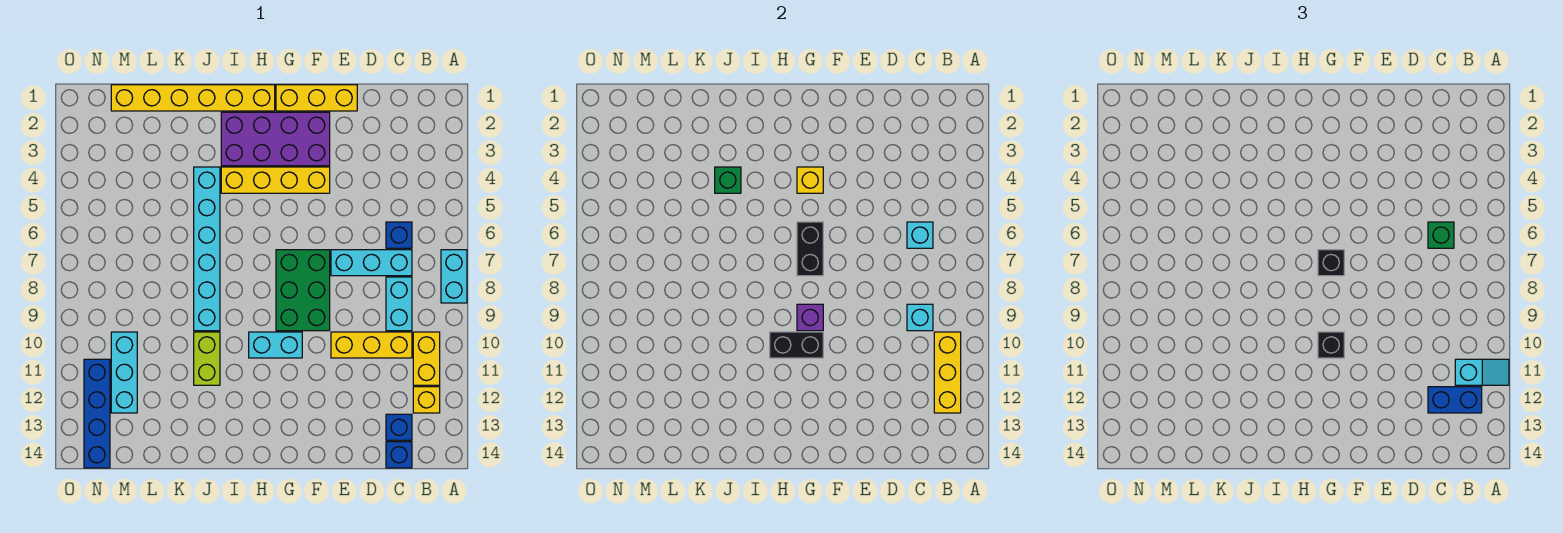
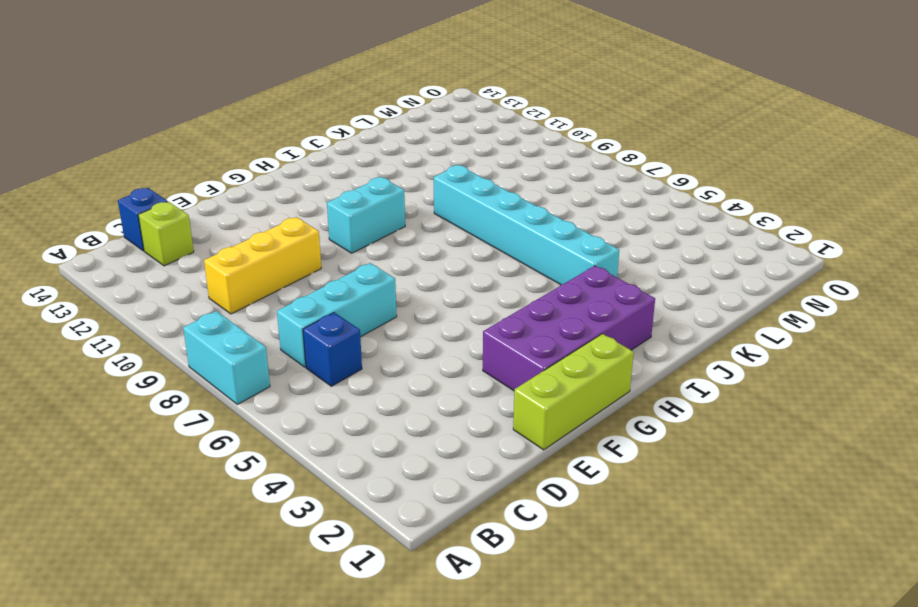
lime 1x1 brick [138,202,194,266] -> blue 1x1 brick [386,414,412,440]
lime 1x3 brick [513,334,634,450] -> yellow 1x3 brick [276,85,357,111]
none -> yellow 1x2 brick [413,332,440,385]
none -> yellow 1x1 brick [413,387,440,413]
none -> cyan 1x2 brick [386,277,412,331]
none -> yellow 1x4 brick [221,167,330,193]

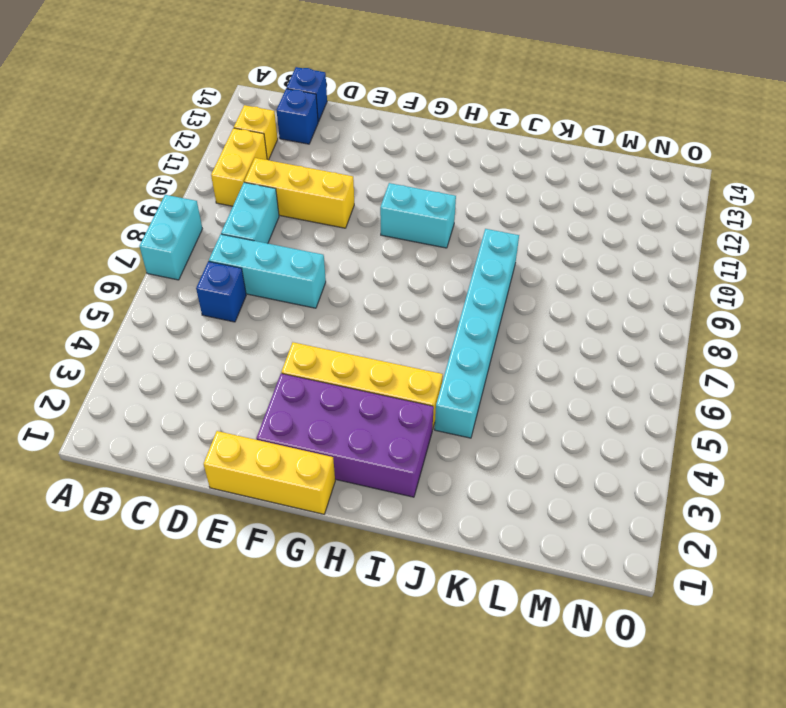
none -> green 2x3 brick [276,250,330,331]
none -> yellow 1x6 brick [111,85,275,111]
none -> lime 1x2 brick [194,332,220,385]
none -> cyan 1x3 brick [111,332,137,413]

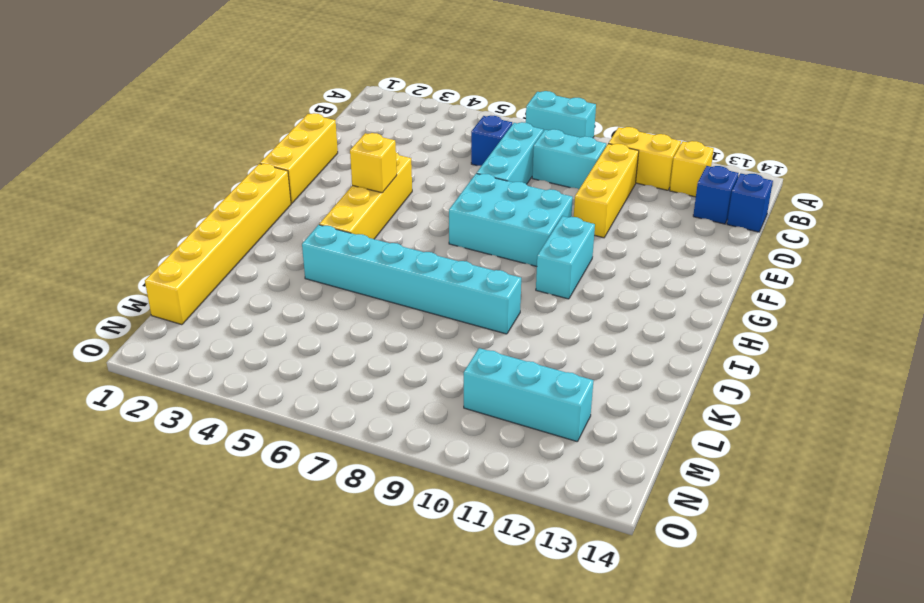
cyan 2x3 brick [449,174,573,266] -> green 2x3 brick [276,250,330,331]
none -> purple 2x4 brick [221,112,330,166]
none -> lime 1x2 brick [194,332,220,385]
none -> blue 1x4 brick [84,359,110,468]
none -> yellow 1x3 brick [934,332,961,413]

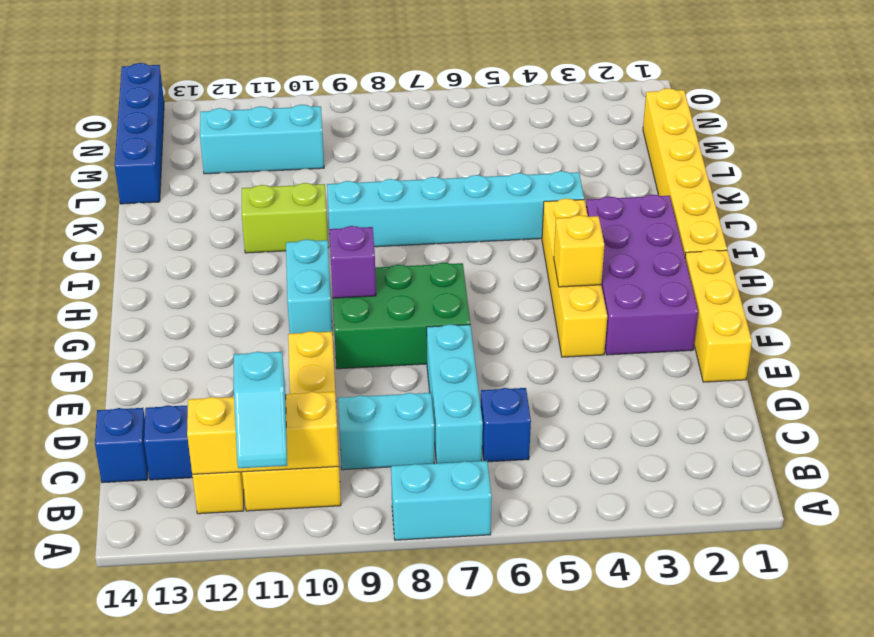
blue 1x4 brick [115,63,164,204] -> blue 1x4 brick turned to [84,359,110,468]
none -> cyan 1x1 brick [907,222,933,248]
none -> cyan 1x1 brick [907,304,933,331]
none -> black 1x2 brick [797,222,823,276]
none -> black 1x2 brick [770,332,823,358]

